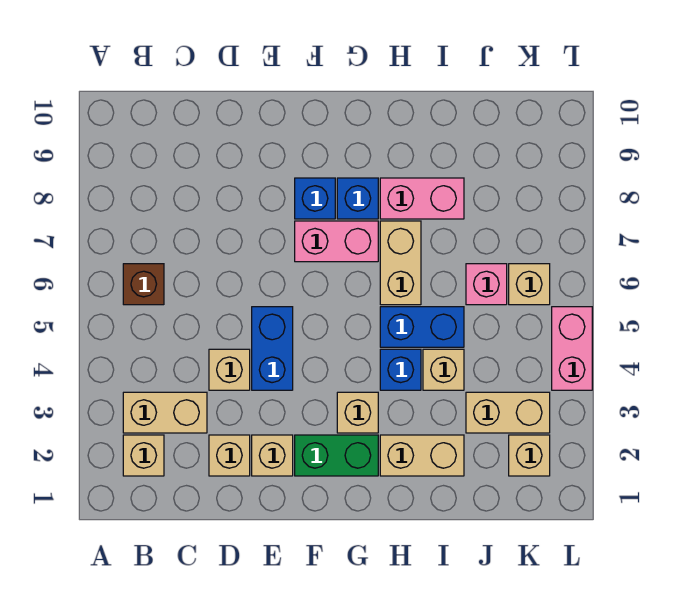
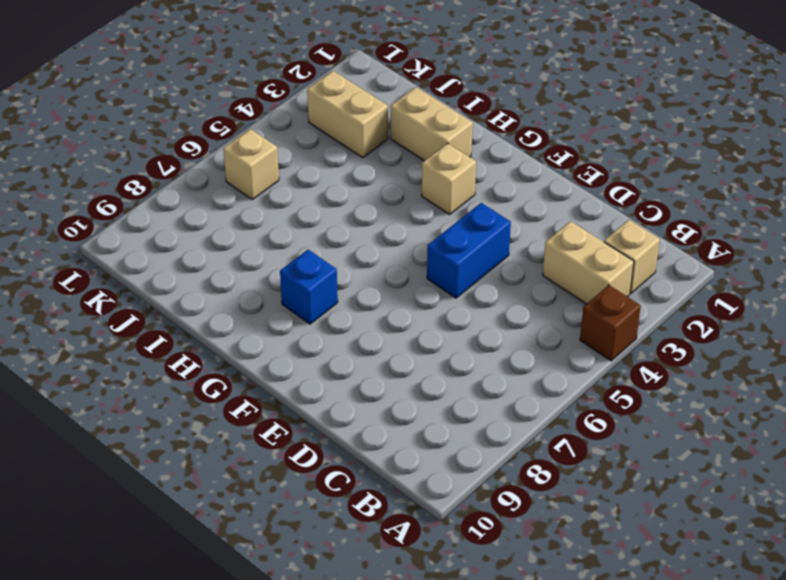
brown 1x1 brick [580,285,641,361] -> brown 1x1 brick moved to [123,264,164,305]
none -> tan 1x1 brick [209,435,250,476]
none -> tan 1x1 brick [209,349,250,390]
none -> tan 1x1 brick [252,435,293,476]

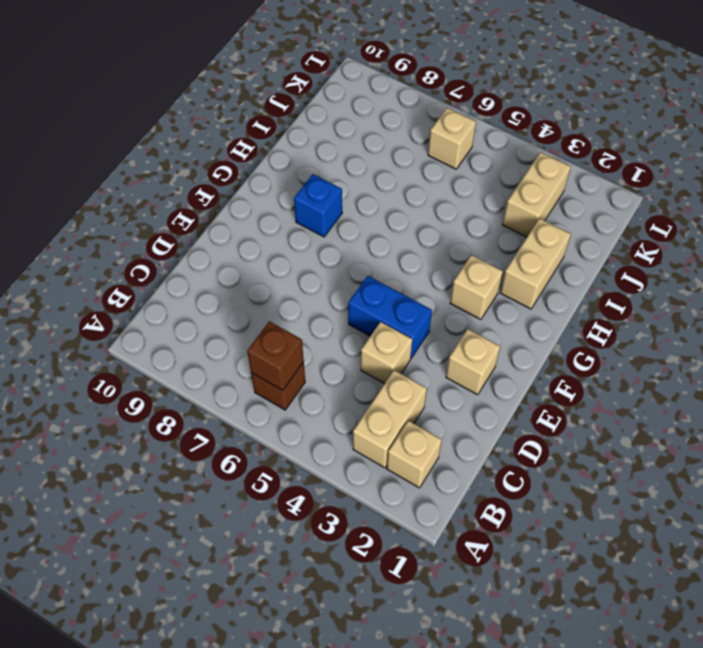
brown 1x1 brick [247,321,304,390] -> none
none -> tan 1x1 brick [209,435,250,476]
none -> green 1x2 brick [295,435,378,476]
none -> pink 1x2 brick [295,221,378,262]

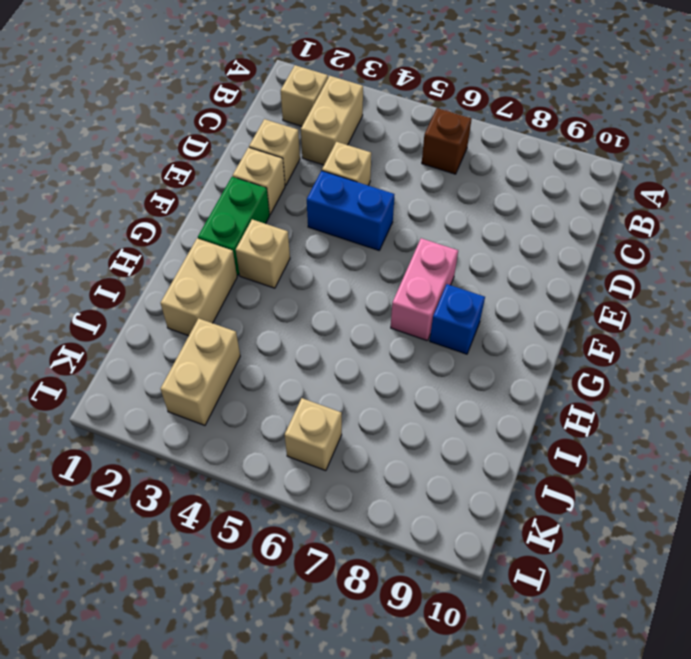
none -> blue 1x1 brick [295,178,335,219]
none -> blue 1x1 brick [380,349,421,390]
none -> blue 1x2 brick [380,307,464,347]

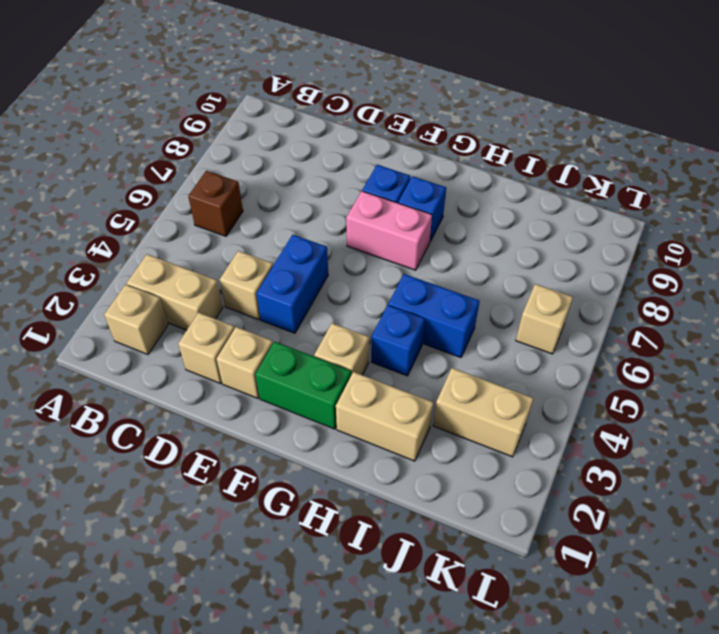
none -> tan 1x2 brick [380,221,421,305]
none -> pink 1x2 brick [380,178,464,219]
none -> tan 1x1 brick [423,349,464,390]

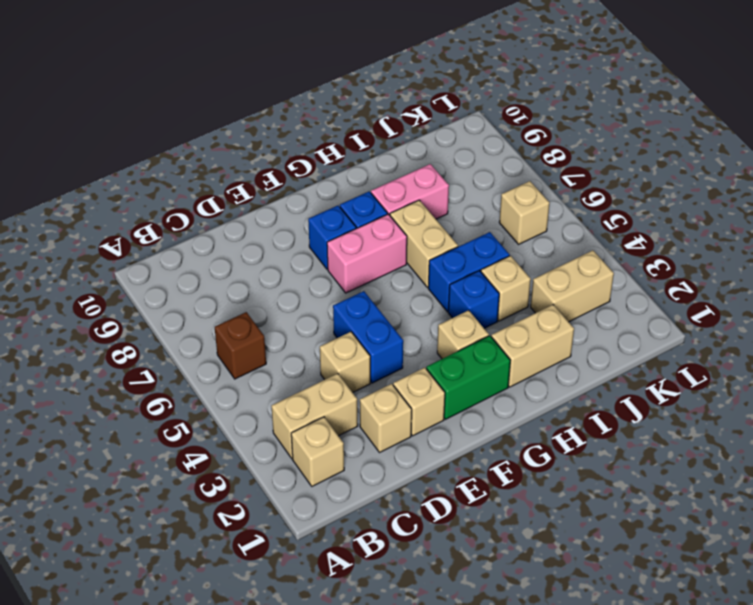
none -> pink 1x1 brick [466,264,507,305]
none -> tan 1x1 brick [509,435,550,476]
none -> pink 1x2 brick [552,307,592,390]

